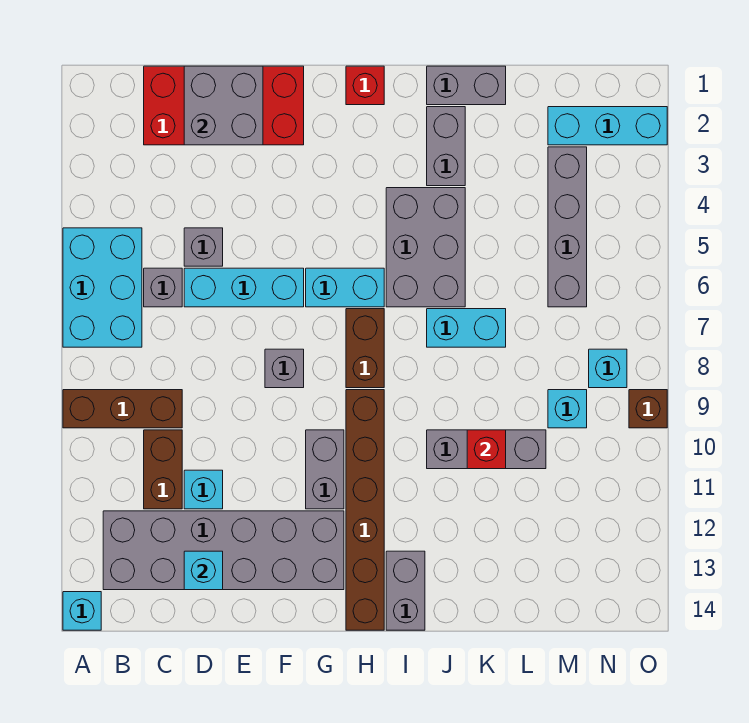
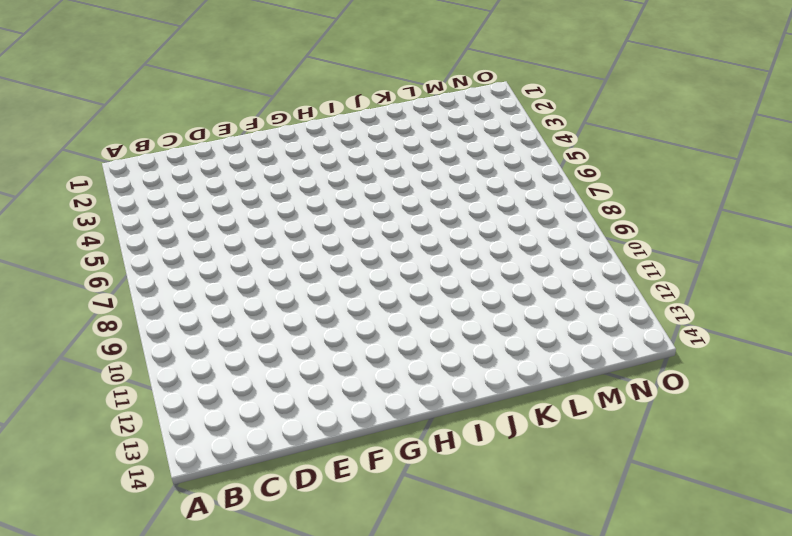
none -> cyan 2x3 brick [63,228,142,347]
none -> brown 1x3 brick [63,390,182,428]
none -> cyan 1x1 brick [63,592,101,630]
none -> grey 2x6 brick [103,511,344,590]

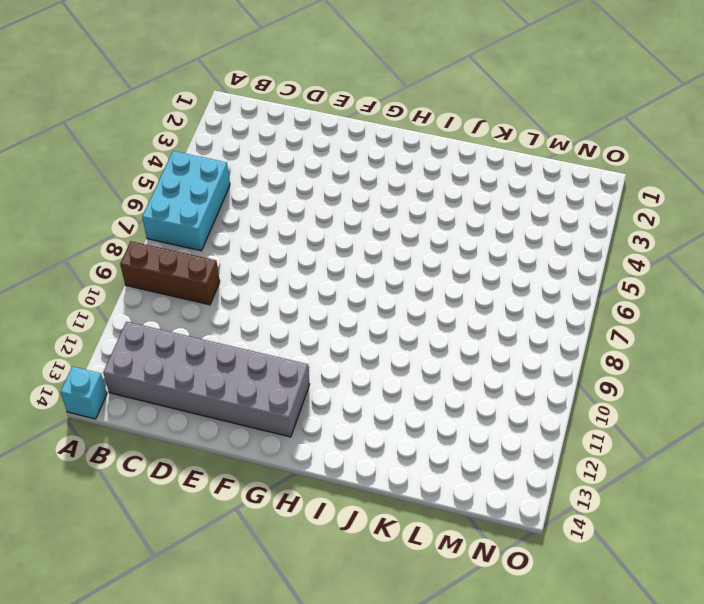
none -> red 2x4 brick [144,66,304,145]
none -> grey 1x1 brick [144,268,182,307]
none -> brown 1x2 brick [144,430,182,509]
none -> grey 1x1 brick [184,228,223,266]

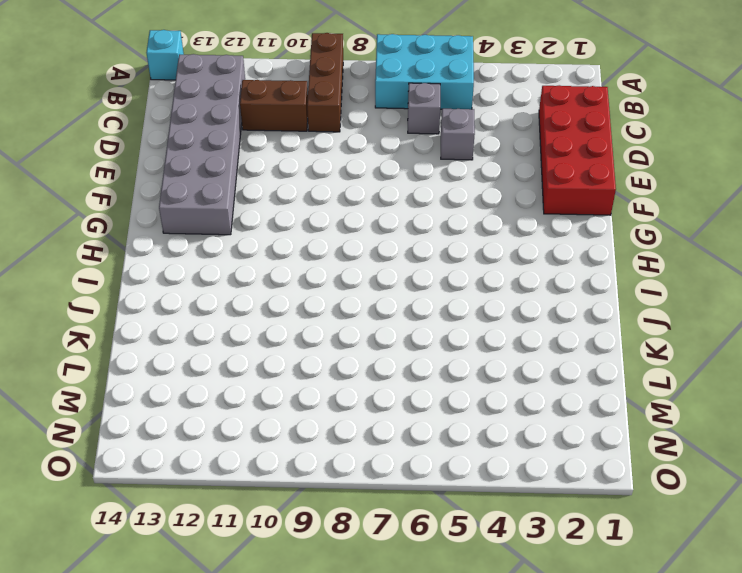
none -> cyan 1x3 brick [184,268,304,307]
none -> cyan 1x1 brick [184,470,223,509]
none -> grey 1x1 brick [265,349,304,388]
none -> cyan 1x2 brick [306,268,384,307]

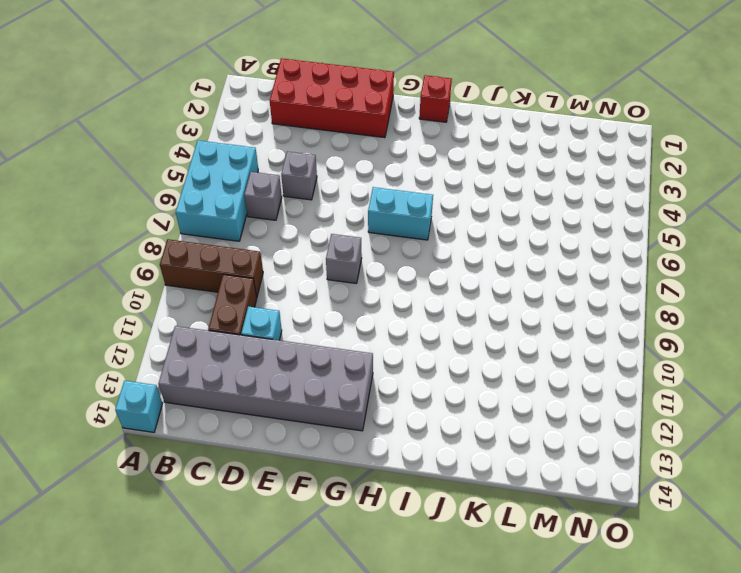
none -> cyan 1x3 brick [184,268,304,307]
none -> grey 1x2 brick [306,430,344,509]
none -> brown 1x2 brick [346,309,384,388]
none -> brown 1x6 brick [346,390,384,630]

